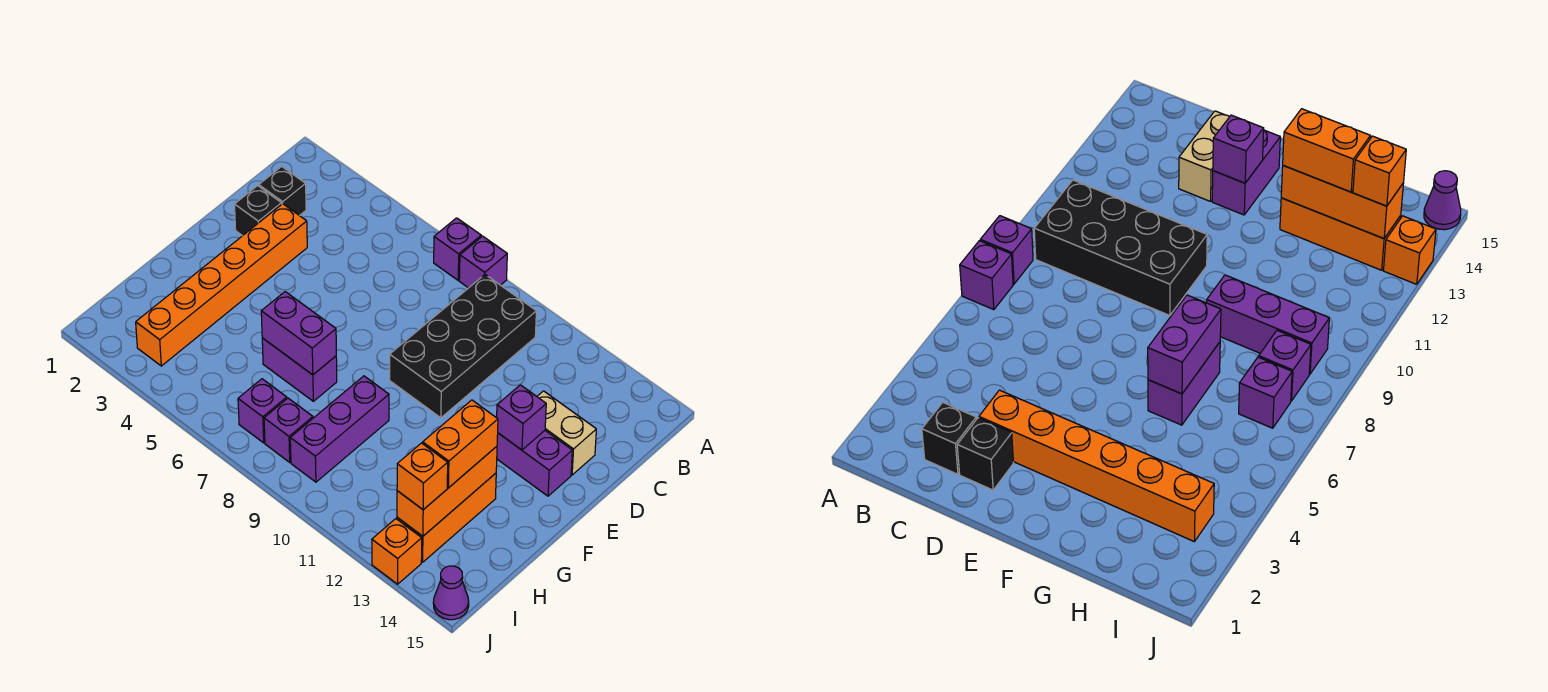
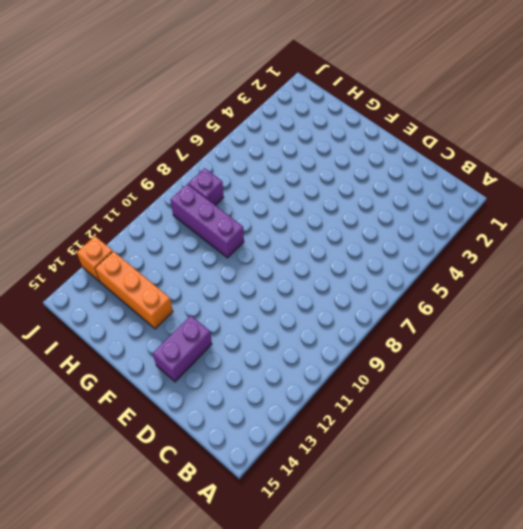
none -> purple 1x1 brick [434,218,481,280]
none -> purple 1x1 brick [459,236,507,288]
none -> black 2x4 brick [390,275,536,418]

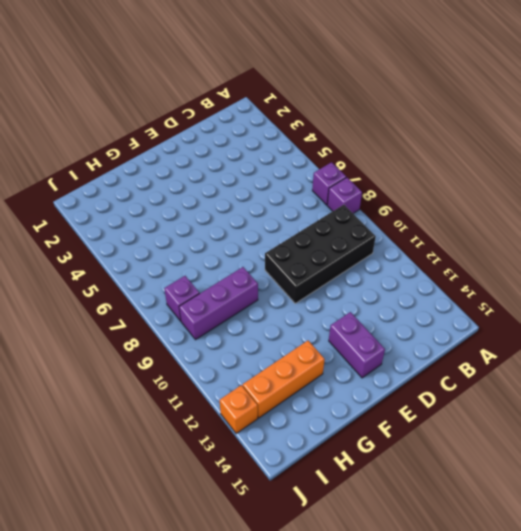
none -> black 1x1 brick [259,166,306,216]
none -> black 1x1 brick [234,186,282,236]
none -> orange 1x6 brick [136,204,307,366]

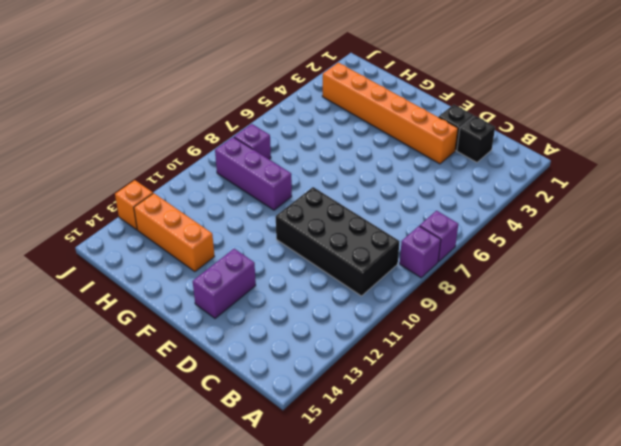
none -> tan 1x2 brick [537,391,596,475]
none -> purple 1x2 brick [262,338,337,401]
none -> purple 1x1 brick [238,379,287,443]

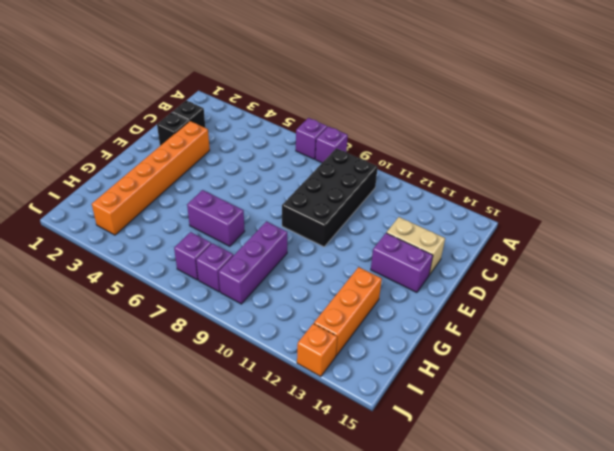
none -> purple 1x1 cone [433,566,469,620]
none -> purple 1x1 brick [497,385,546,450]
none -> purple 1x2 brick [261,292,336,375]

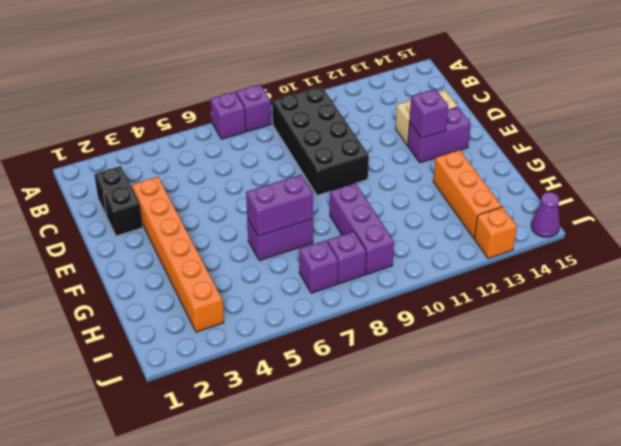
none -> orange 1x3 brick [397,446,497,536]
none -> orange 1x2 brick [423,400,498,488]
none -> orange 1x1 brick [397,443,448,510]

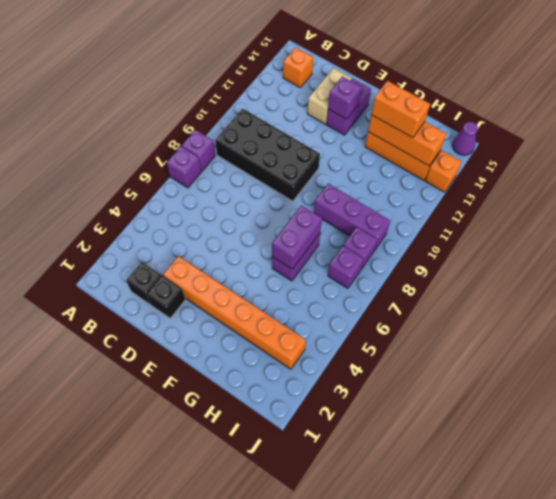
orange 1x1 brick [283,47,313,88] -> orange 1x1 brick moved to [397,443,448,510]

